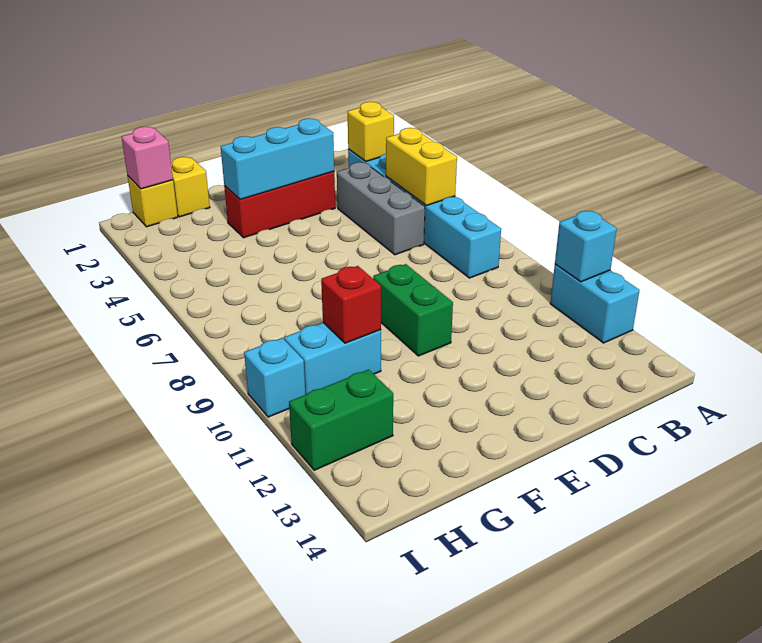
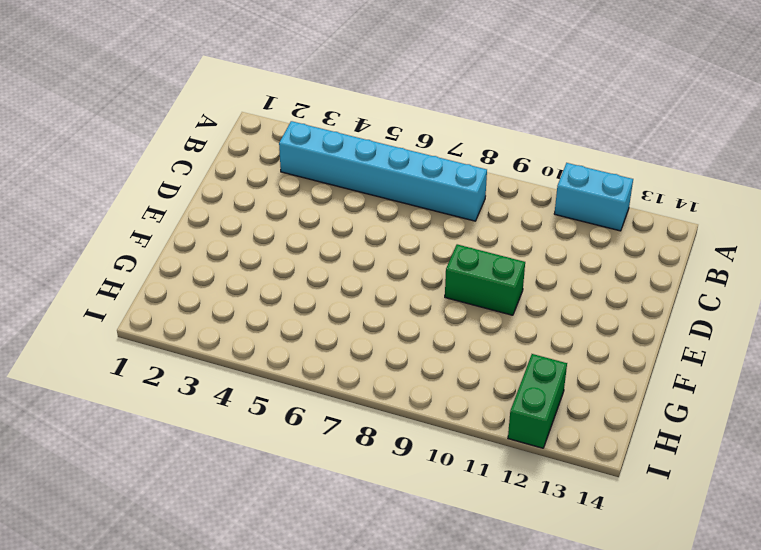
none -> grey 1x3 brick [337,162,425,255]
none -> red 1x3 brick [224,171,335,238]
none -> yellow 1x1 brick [171,157,210,217]

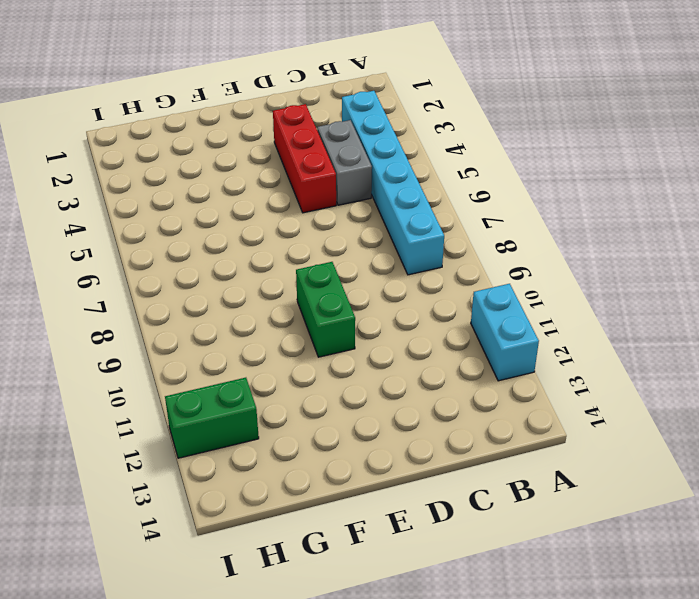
grey 1x2 brick [317,120,372,205] -> grey 1x3 brick [337,162,425,255]
red 1x3 brick [273,104,336,213] -> red 1x3 brick turned to [224,171,335,238]
none -> yellow 1x1 brick [171,157,210,217]
none -> cyan 1x2 brick [284,323,381,394]
none -> yellow 1x1 brick [128,176,178,227]

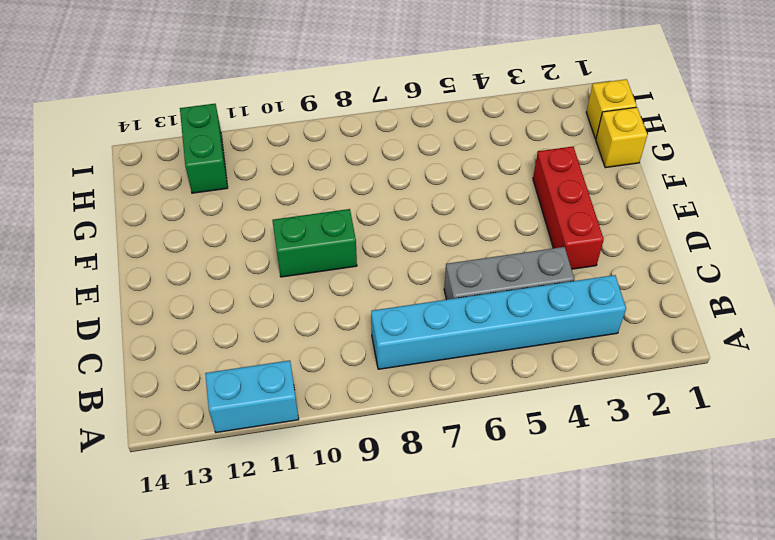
none -> cyan 1x2 brick [284,323,381,394]
none -> cyan 1x1 brick [244,338,306,417]
none -> cyan 1x1 brick [555,211,617,282]

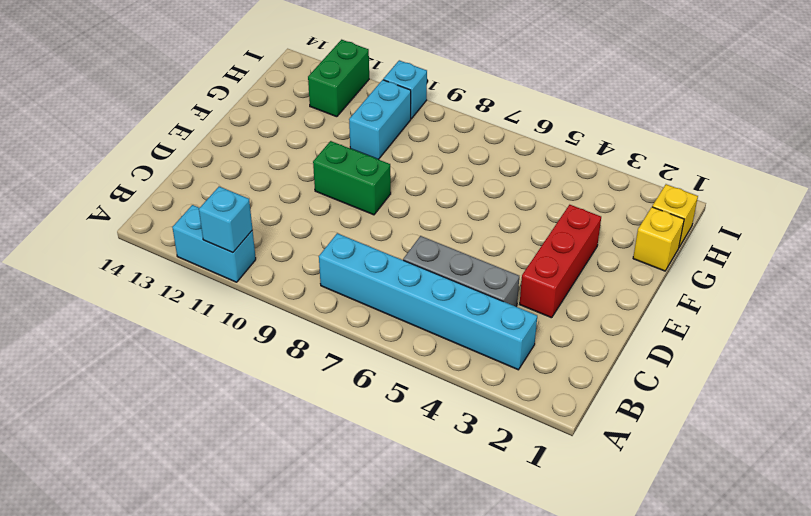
none -> yellow 1x1 brick [348,102,394,161]
none -> yellow 1x2 brick [386,128,457,206]
none -> cyan 1x3 brick [221,118,334,200]

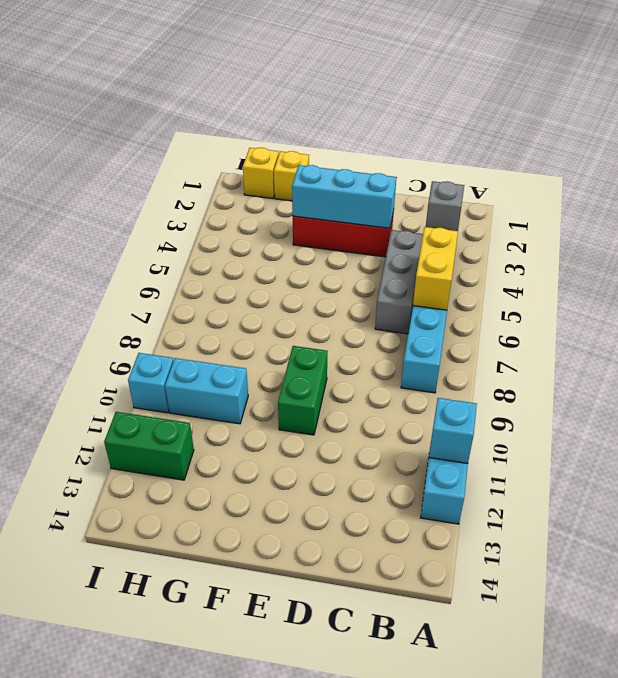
grey 1x1 brick [426,181,464,231] -> yellow 1x1 brick [348,102,394,161]
none -> red 1x1 brick [321,266,381,343]
none -> pink 1x1 brick [122,127,173,189]

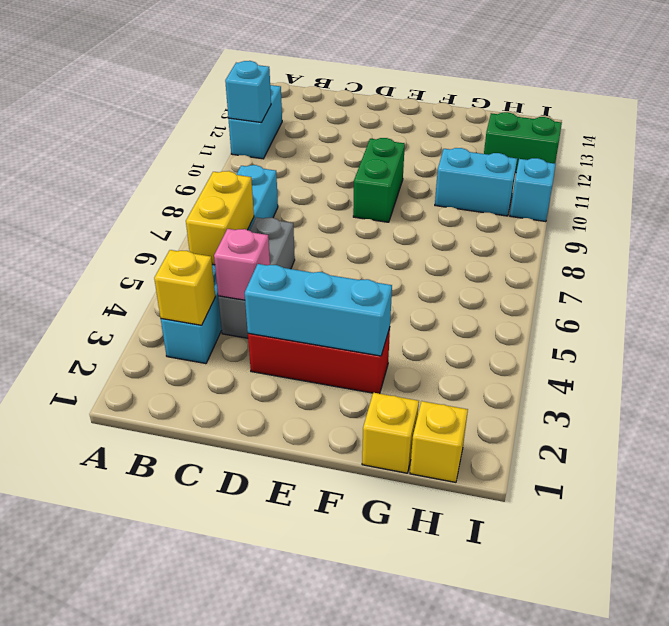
pink 1x1 brick [214,229,270,300] -> pink 1x1 brick moved to [122,127,173,189]
none -> red 1x1 brick [321,266,381,343]

